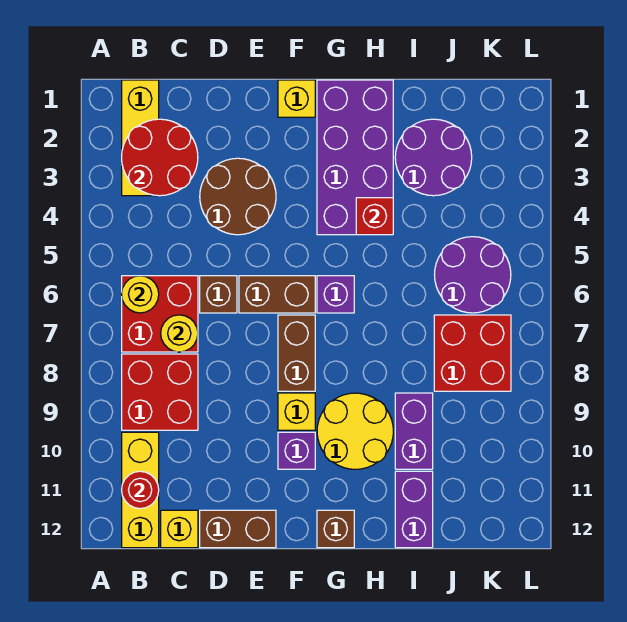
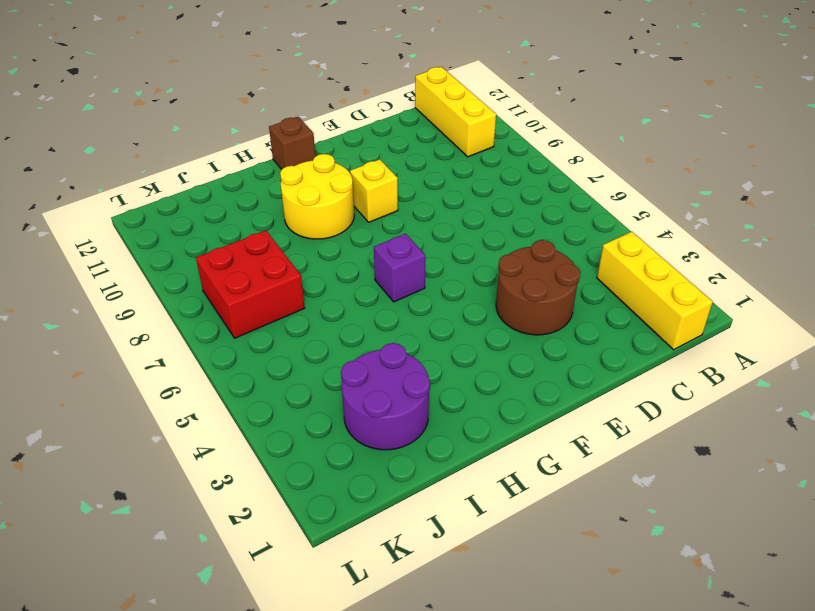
none -> red 2x2 brick [122,276,198,352]
none -> red 2x2 brick [122,354,198,430]
none -> yellow 1x1 brick [161,510,198,548]

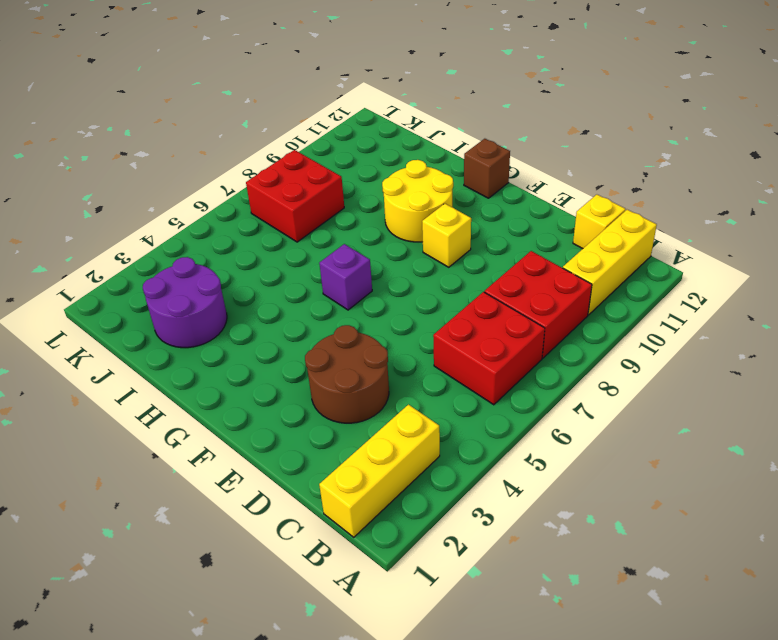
none -> brown 1x1 brick [200,276,237,313]
none -> brown 1x2 brick [200,510,276,548]
none -> brown 1x2 brick [239,276,315,313]

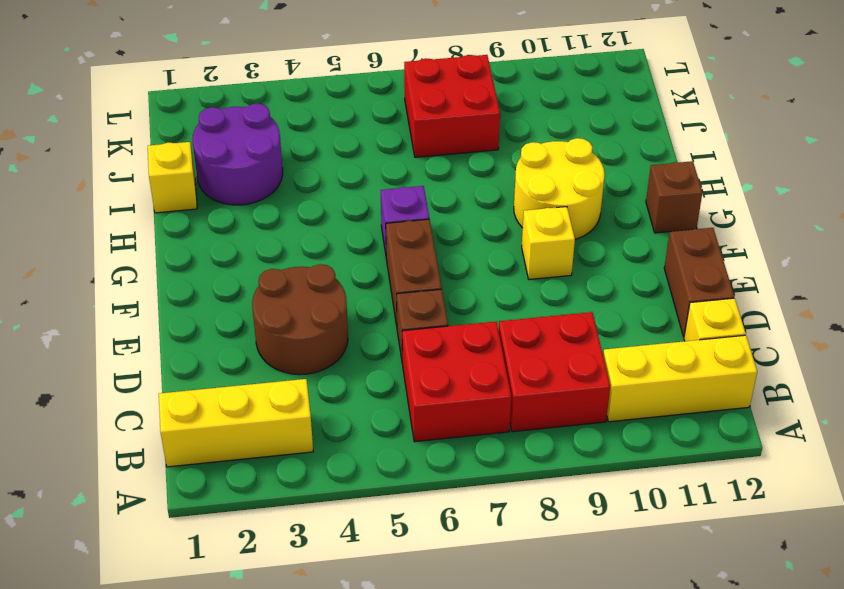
yellow 1x1 brick [148,142,197,213] -> yellow 1x1 brick moved to [278,80,315,117]
none -> brown 1x2 brick [278,315,315,391]
none -> purple 1x1 brick [278,432,315,469]
none -> purple 2x4 brick [317,80,393,235]

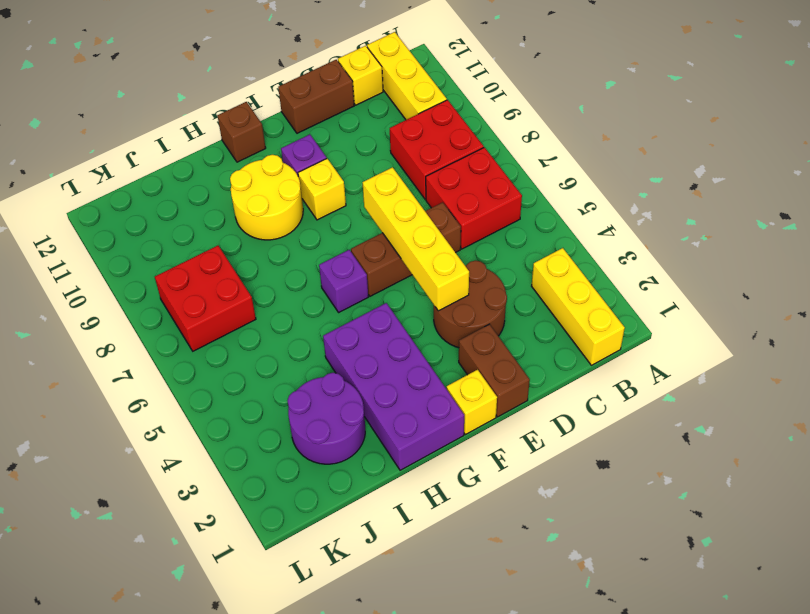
brown 1x2 brick [459,324,530,417] -> brown 1x2 brick moved to [278,315,315,391]
yellow 1x4 brick [363,167,469,311] -> none
none -> purple 1x2 brick [395,393,433,469]
none -> purple 1x2 brick [395,471,433,548]
none -> purple 2x2 round brick [435,237,511,313]

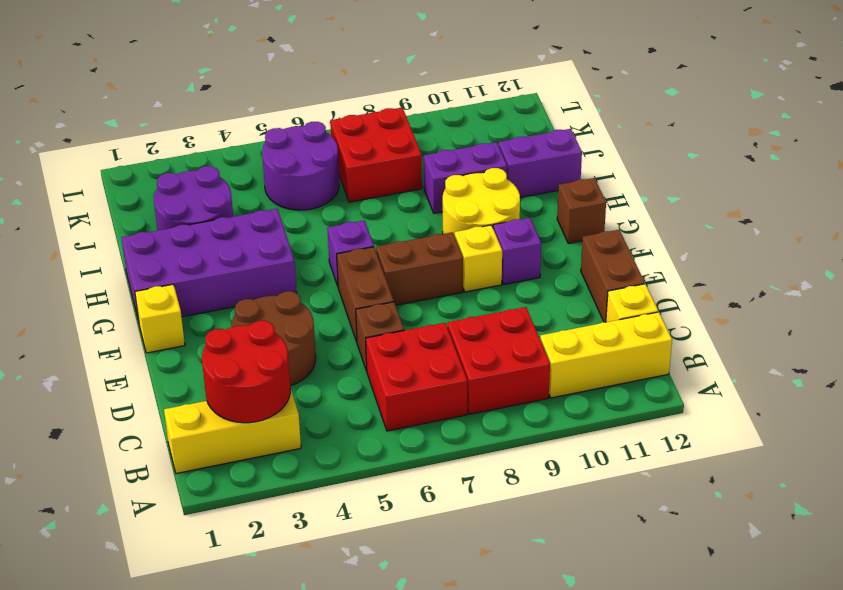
none -> yellow 1x1 round brick [122,276,159,313]
none -> red 1x1 round brick [122,471,159,509]
none -> yellow 1x1 round brick [161,315,198,352]

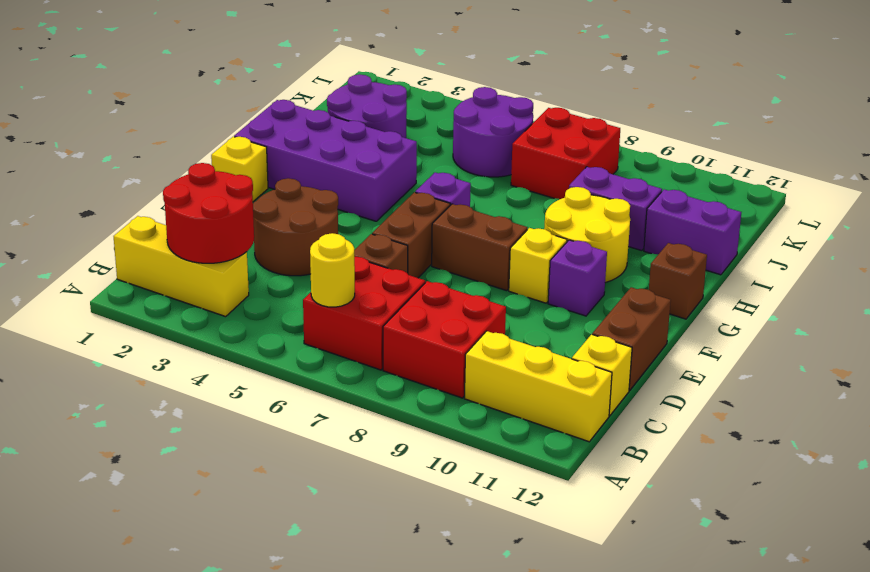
none -> red 1x1 round brick [122,471,159,509]
none -> yellow 1x1 round brick [161,315,198,352]
none -> red 1x1 brick [356,198,393,235]

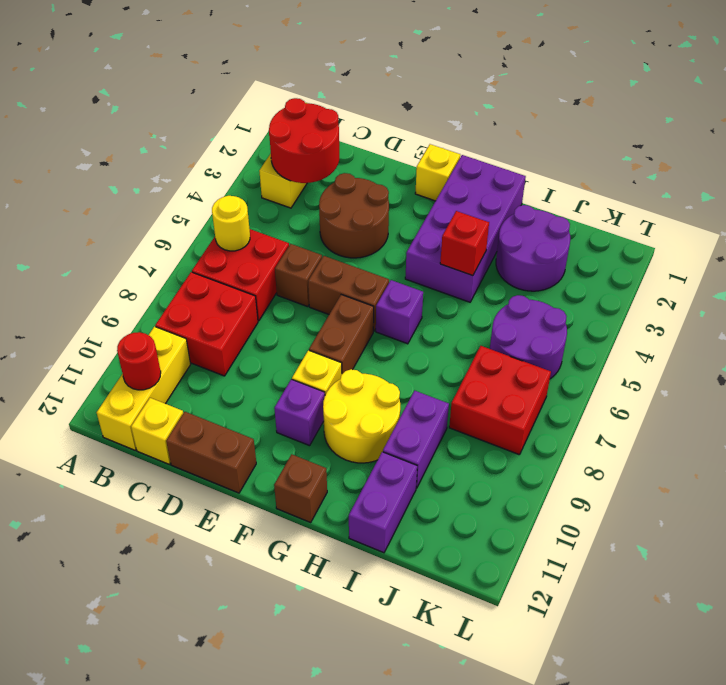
none -> yellow 1x1 round brick [161,315,198,352]

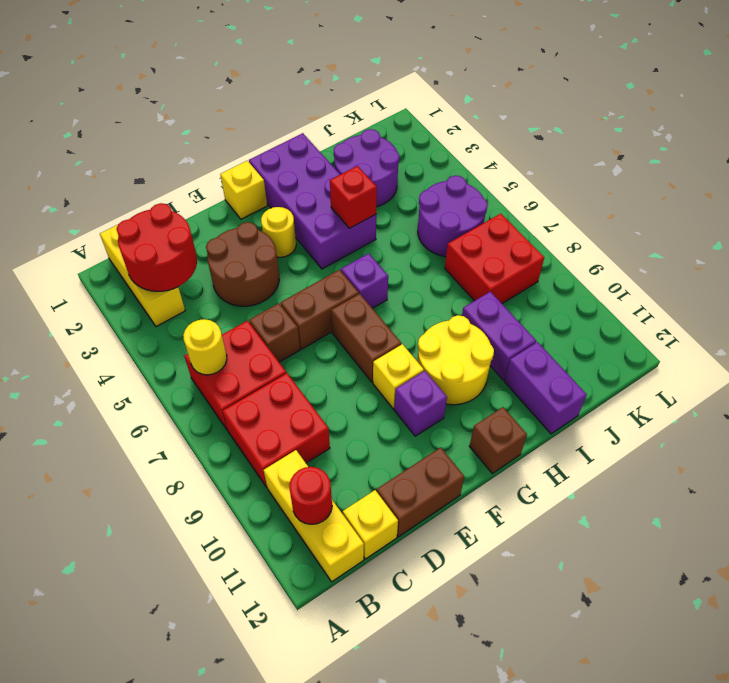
yellow 1x1 round brick [261,207,296,257] -> yellow 1x1 round brick moved to [161,315,198,352]

